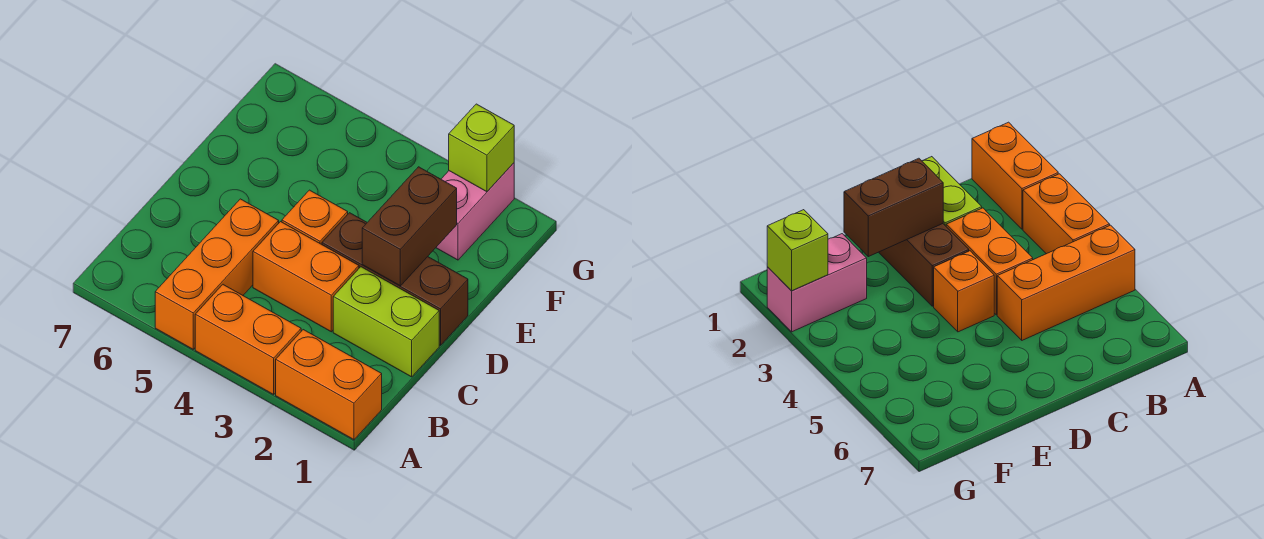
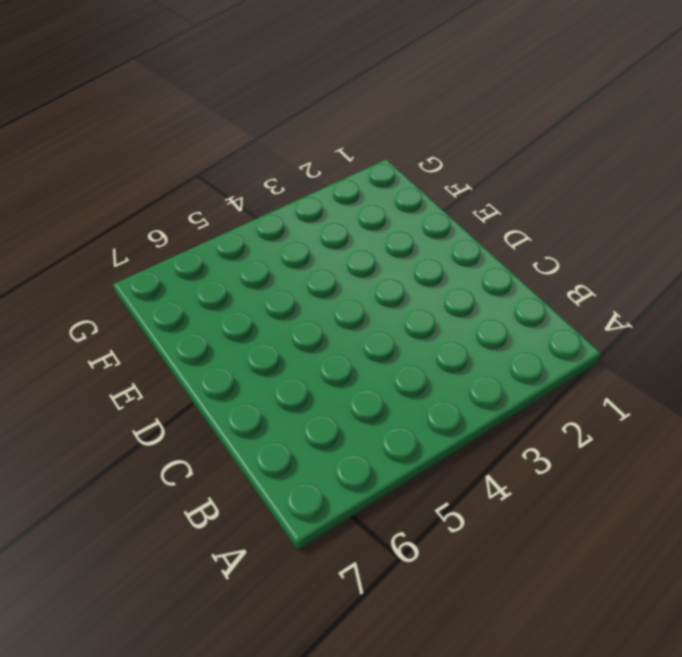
none -> orange 1x2 brick [276,330,382,440]
none -> orange 1x2 brick [195,285,301,394]

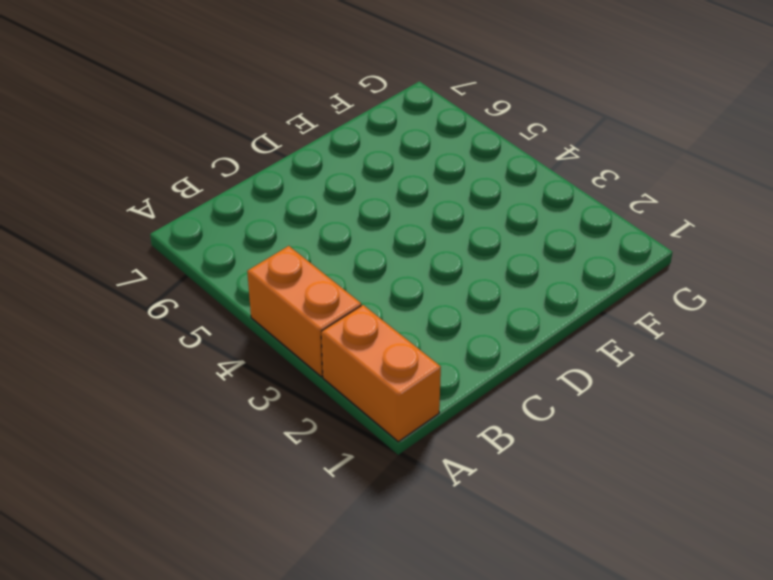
none -> orange 1x3 brick [155,199,279,349]
none -> lime 1x2 brick [333,267,439,377]

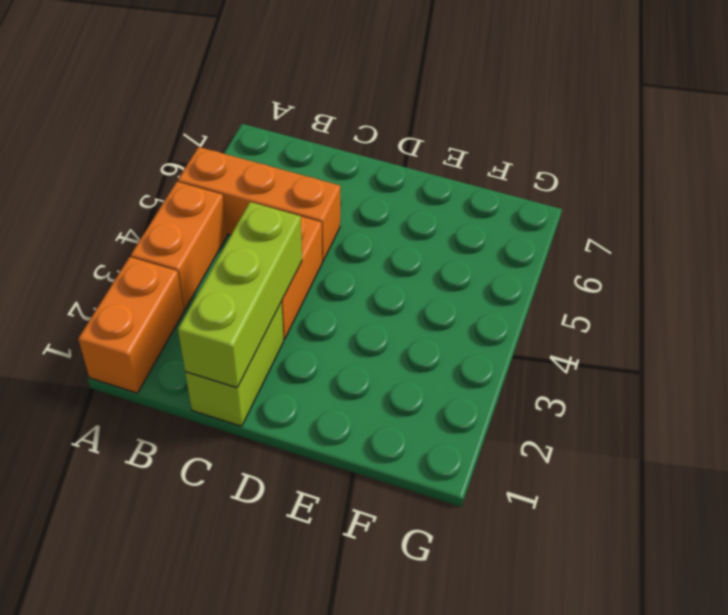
lime 1x3 brick [178,202,302,388] -> none
none -> brown 1x3 brick [322,213,468,345]
none -> orange 1x1 brick [282,190,348,244]

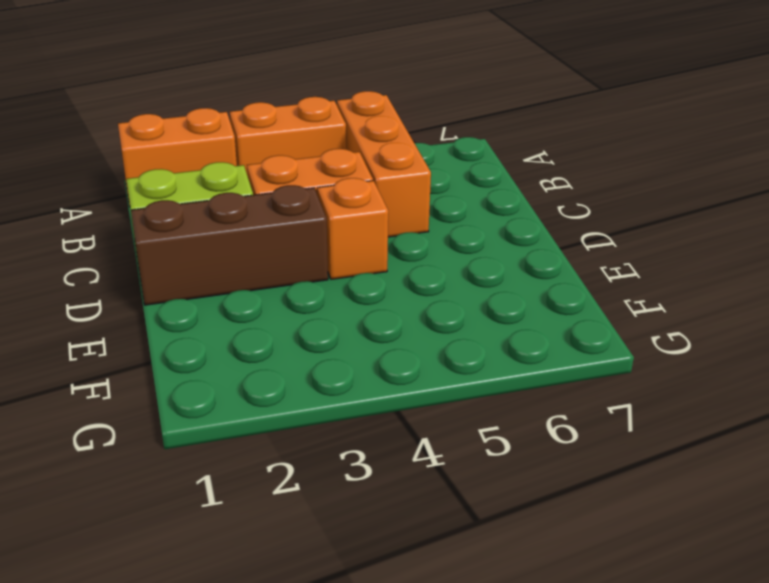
none -> pink 1x2 brick [436,163,514,260]
none -> brown 1x2 brick [362,167,457,286]

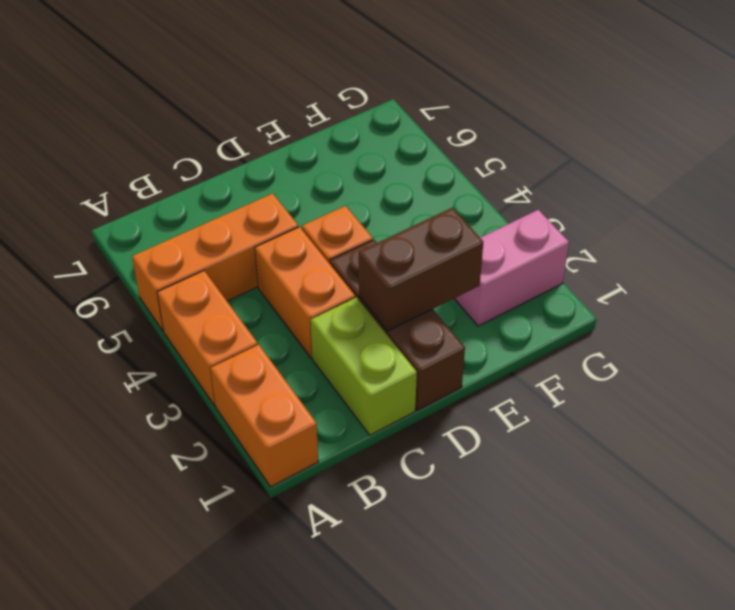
none -> lime 1x1 brick [449,104,514,192]

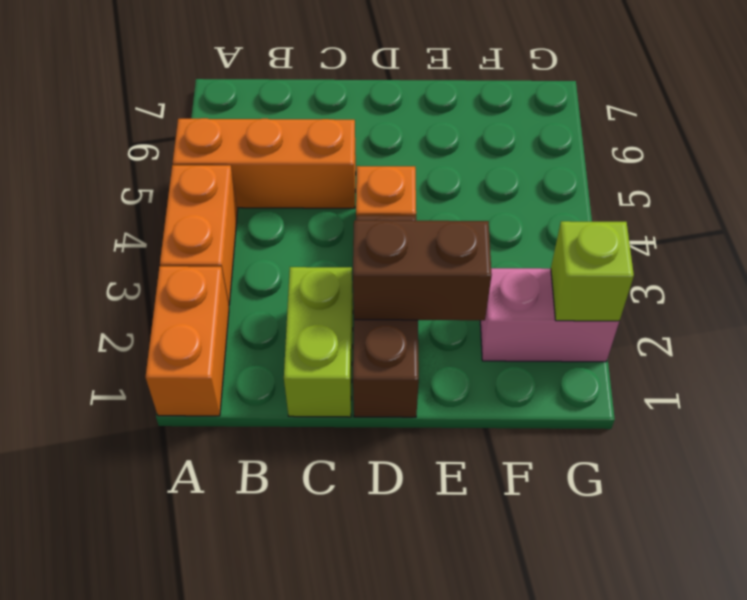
none -> orange 1x2 brick [253,222,359,332]

